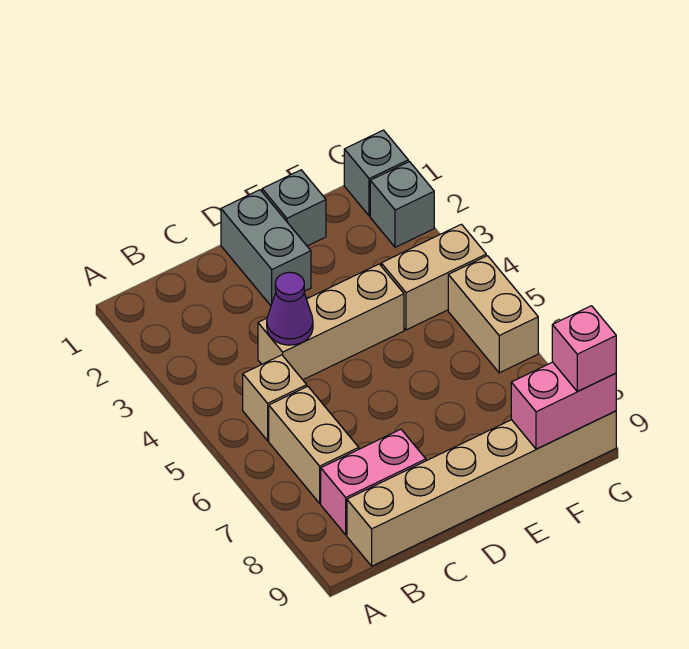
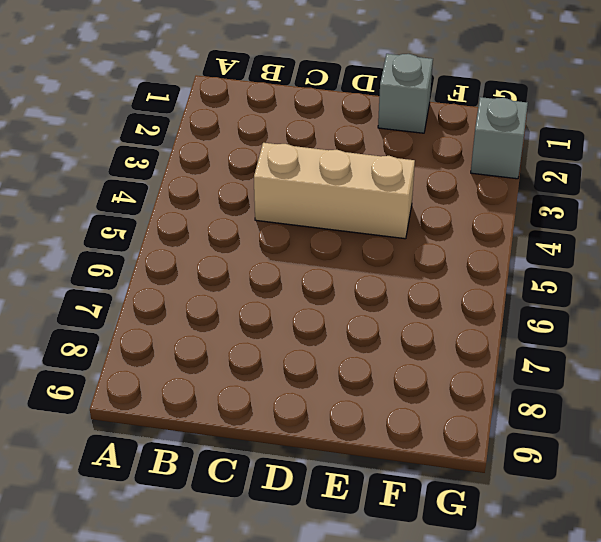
none -> tan 1x1 brick [243,355,307,441]
none -> tan 1x2 brick [269,386,359,503]
none -> pink 1x2 brick [321,429,426,535]

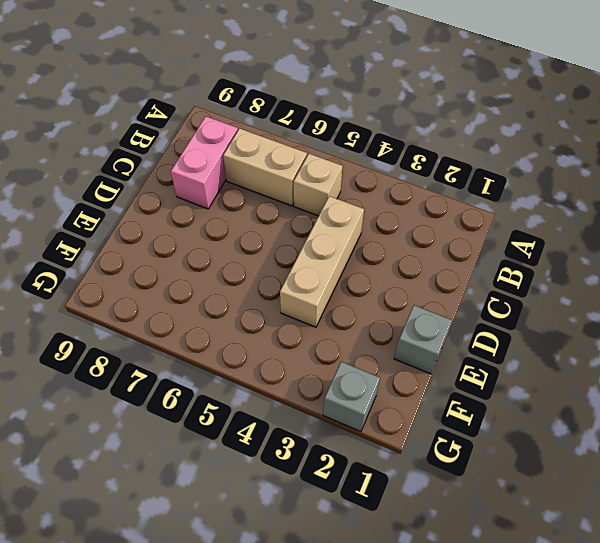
none -> tan 1x6 brick [347,411,616,566]
none -> grey 1x2 brick [221,190,311,306]
none -> tan 1x2 brick [381,224,486,330]

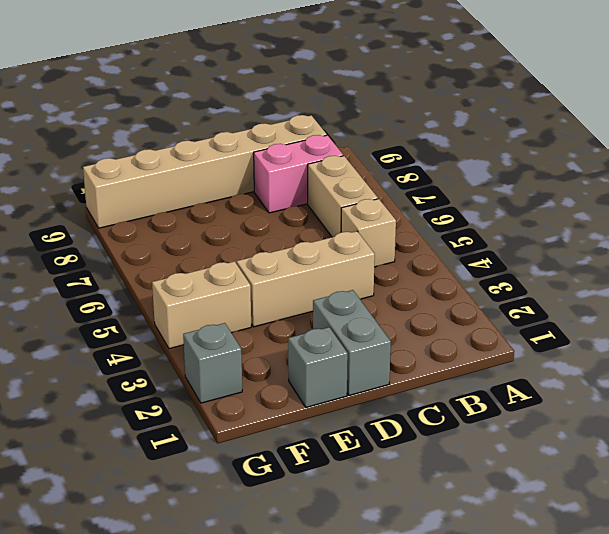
none -> grey 1x1 brick [344,130,408,216]
none -> tan 1x2 brick [448,256,538,373]
none -> purple 1x1 cone [267,272,313,345]

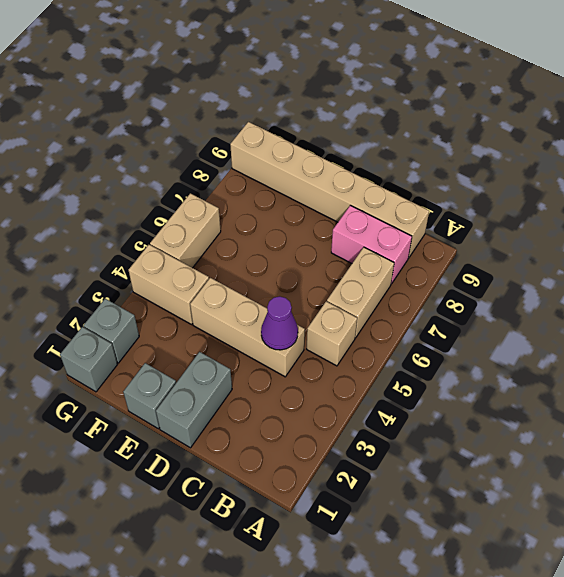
none -> pink 1x2 brick [511,362,616,449]
none -> pink 1x1 brick [552,306,616,392]

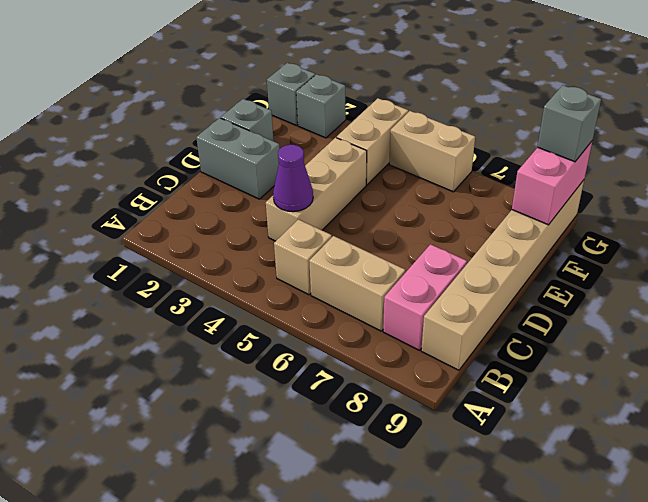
grey 1x1 brick [538,85,601,162] -> pink 1x1 brick [552,306,616,392]

